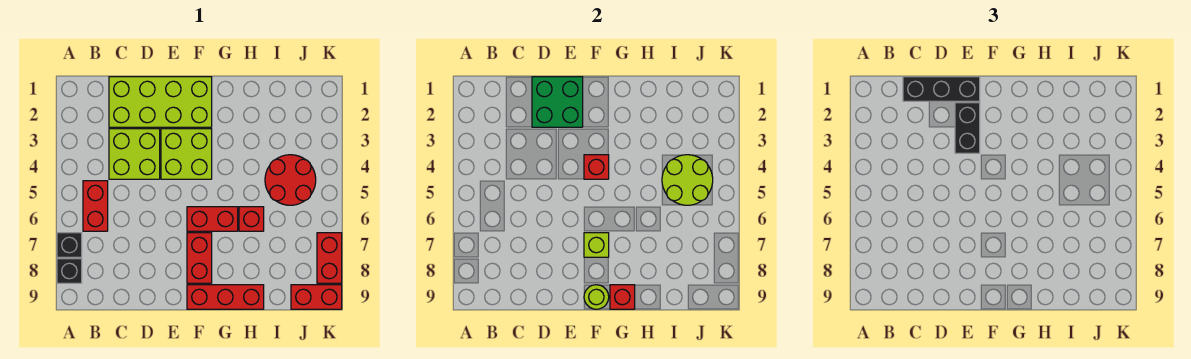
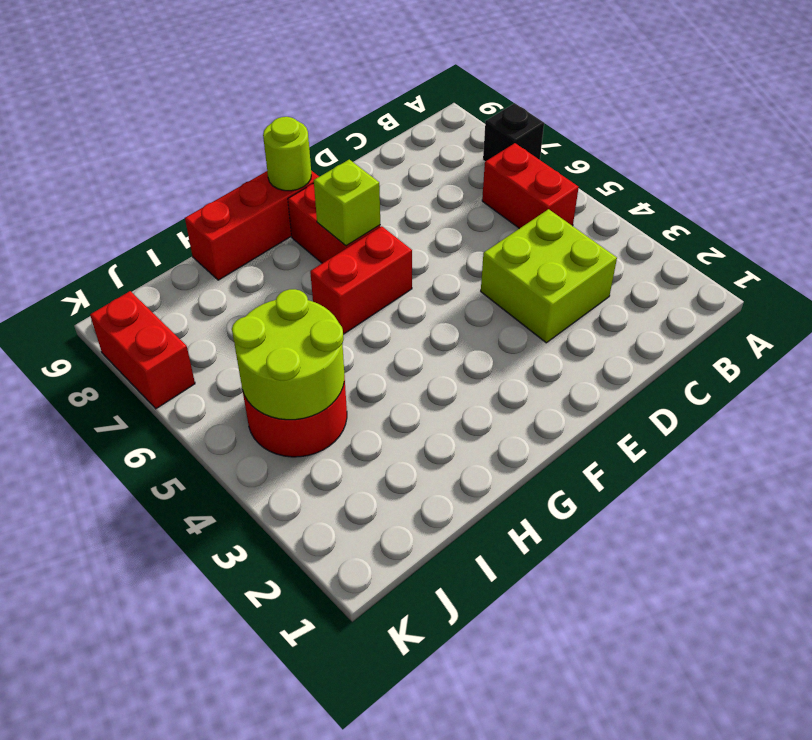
none -> black 1x1 brick [57,259,82,283]
none -> lime 2x4 brick [109,77,212,127]
none -> lime 2x2 brick [161,129,212,179]

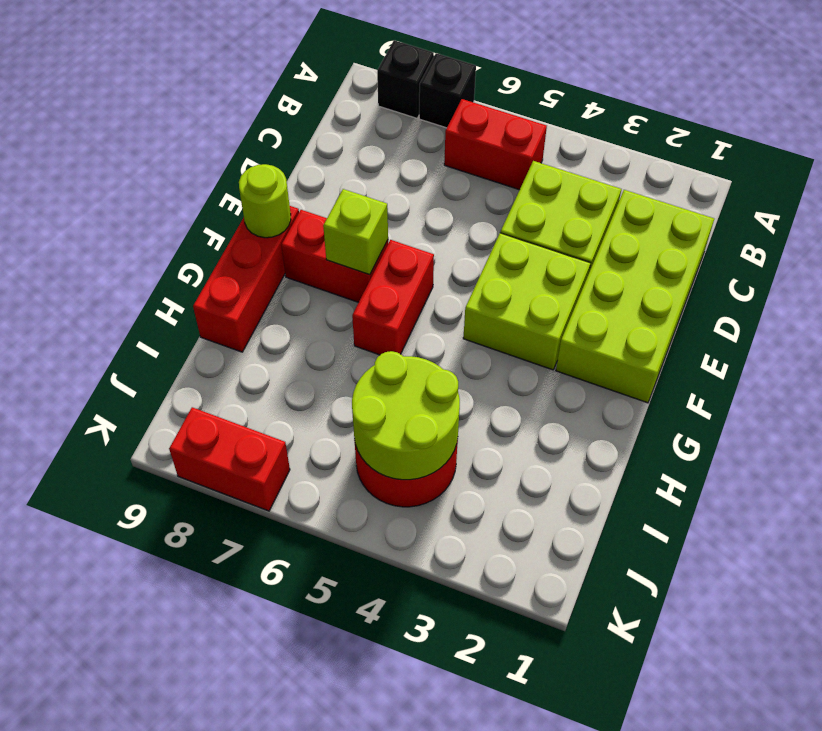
none -> red 1x1 brick [239,207,264,231]
none -> red 1x2 brick [291,285,342,309]
none -> green 2x2 brick [532,77,583,127]

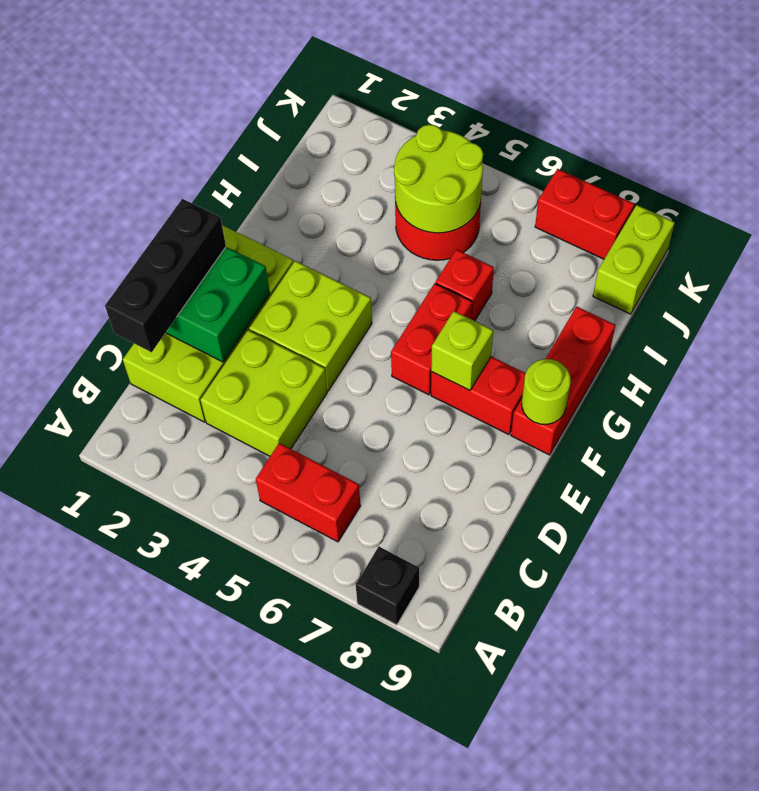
lime 1x2 brick [593,205,675,314] -> red 1x2 brick [291,285,342,309]
none -> black 1x1 brick [57,233,82,257]
none -> red 1x1 brick [584,155,609,179]
none -> red 1x1 brick [610,285,635,309]

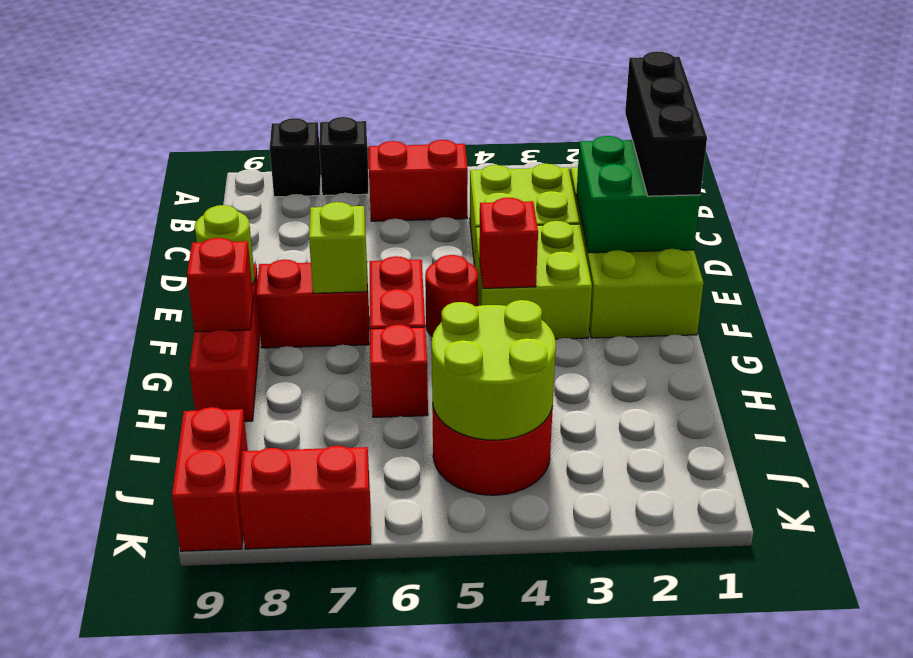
red 1x1 round brick [425,255,478,337] -> none
none -> black 1x2 brick [955,103,980,153]

